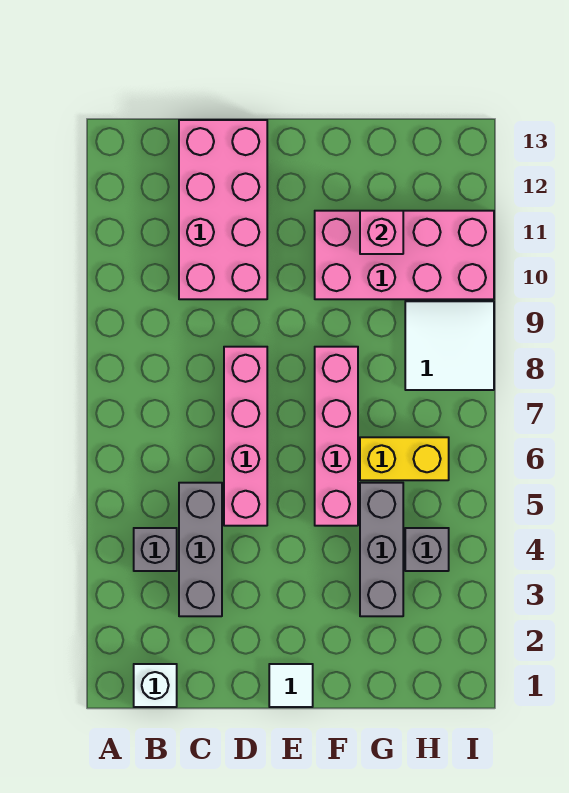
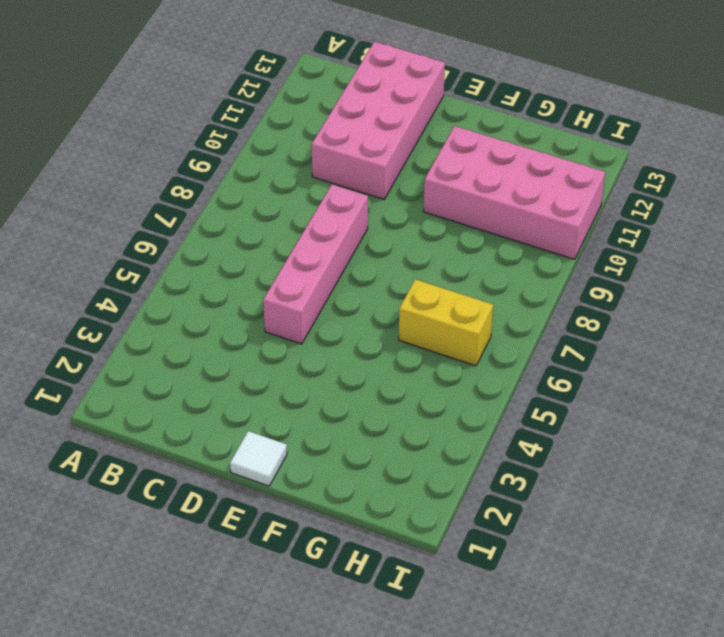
none -> white 1x1 brick [134,664,177,707]
none -> grey 1x1 brick [134,528,177,571]
none -> grey 1x3 brick [179,483,222,616]

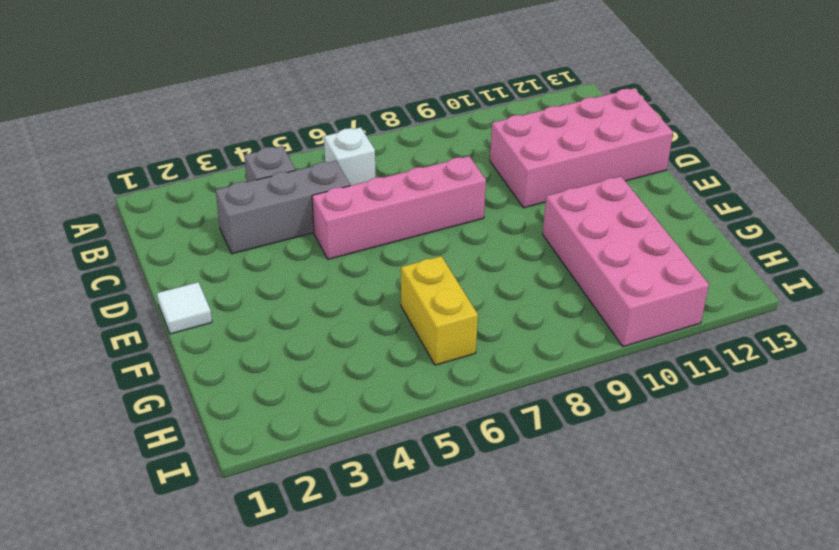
white 1x1 brick [324,127,375,186] -> white 1x1 brick moved to [134,664,177,707]
none -> pink 1x4 brick [315,347,358,526]
none -> grey 1x3 brick [360,483,403,616]
none -> grey 1x1 brick [405,528,449,571]

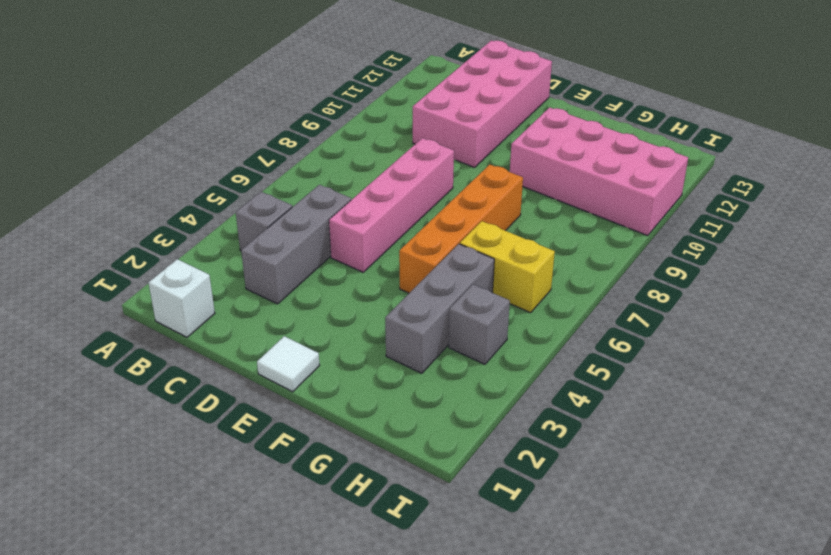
orange 1x4 brick [399,165,523,293] -> pink 1x4 brick [315,347,358,526]
none -> white 2x2 tile [405,301,494,390]
none -> pink 1x1 brick [360,211,403,254]

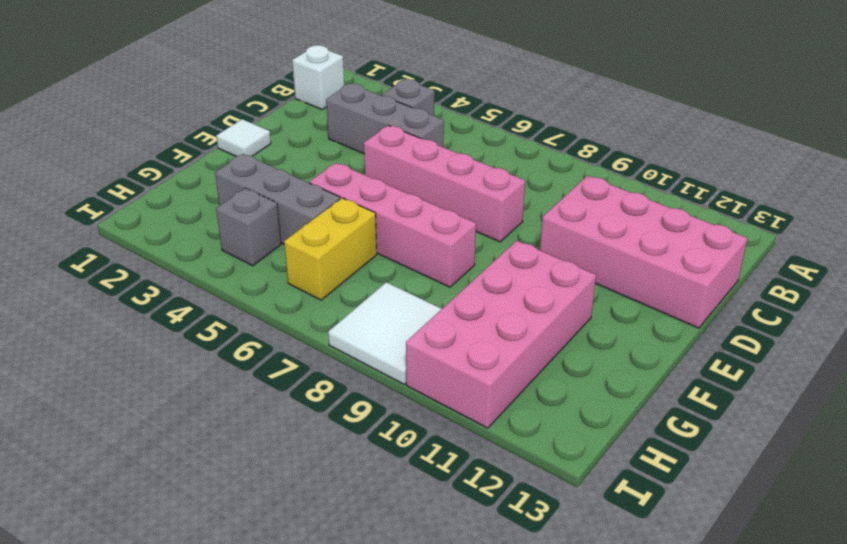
none -> pink 1x1 brick [360,211,403,254]

